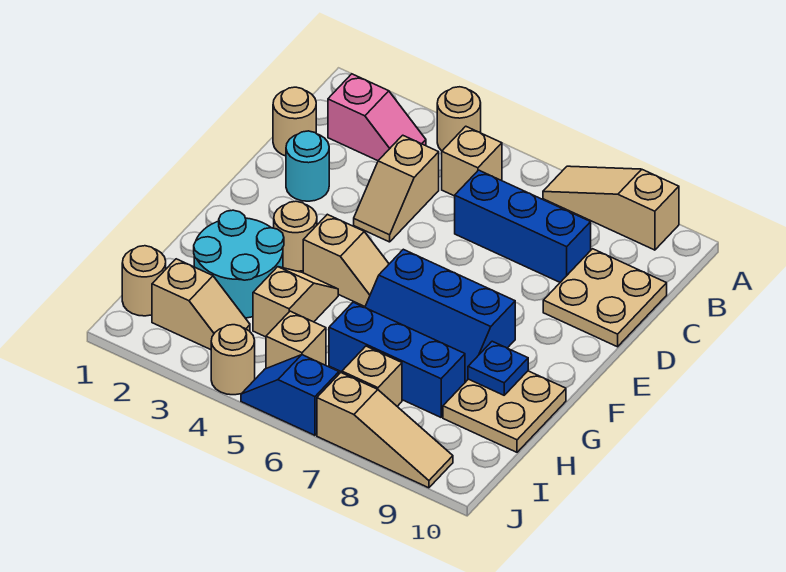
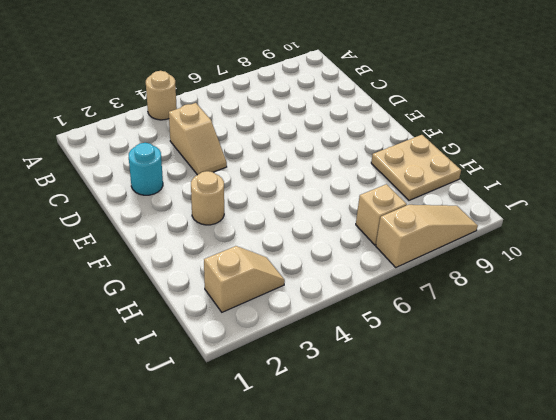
none -> tan 1x3 slope [543,166,679,250]
none -> pink 1x2 slope [328,74,426,161]
none -> tan 1x1 brick [442,126,502,196]

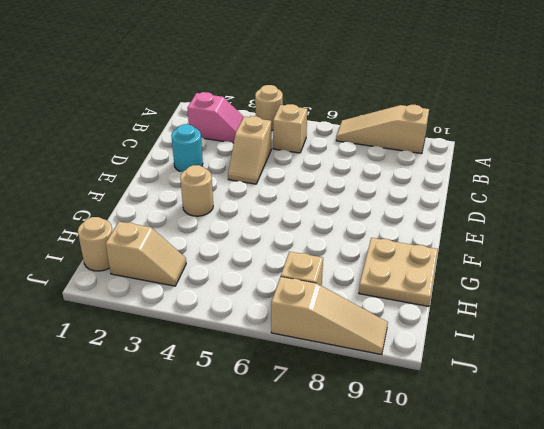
none -> tan 1x1 round brick [273,87,316,156]
none -> blue 1x3 brick [455,170,591,282]
none -> tan 2x2 plate [543,249,667,347]

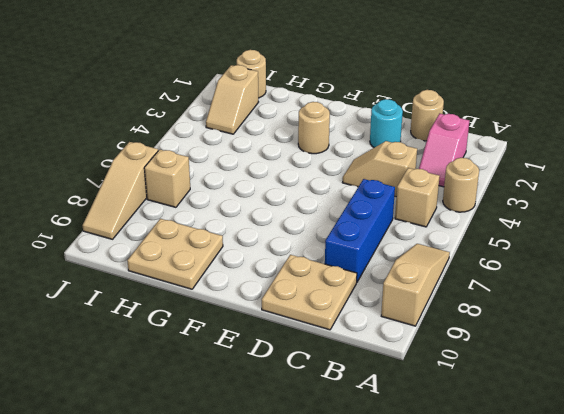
none -> tan 1x2 slope [303,214,389,306]
none -> blue 2x3 slope [365,249,515,382]
none -> cyan 2x2 round brick [194,210,284,318]

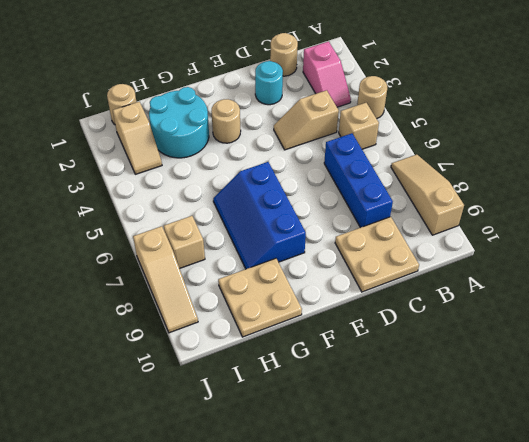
none -> tan 1x2 slope [303,214,389,306]
none -> tan 1x2 slope [253,267,338,337]
none -> blue 1x3 brick [329,302,465,417]

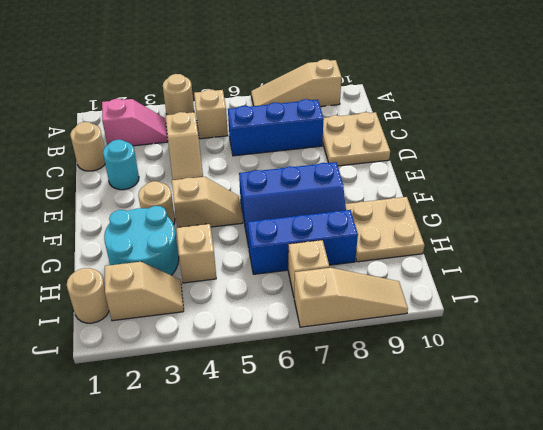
none -> tan 1x1 brick [266,311,326,368]
none -> tan 1x1 round brick [211,325,255,395]
none -> blue 1x2 slope [241,355,339,435]

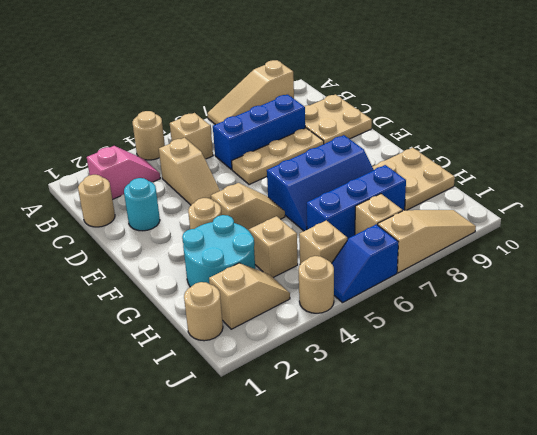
tan 1x3 plate [232,128,324,185] -> none
none -> blue 1x1 plate [468,341,528,395]

